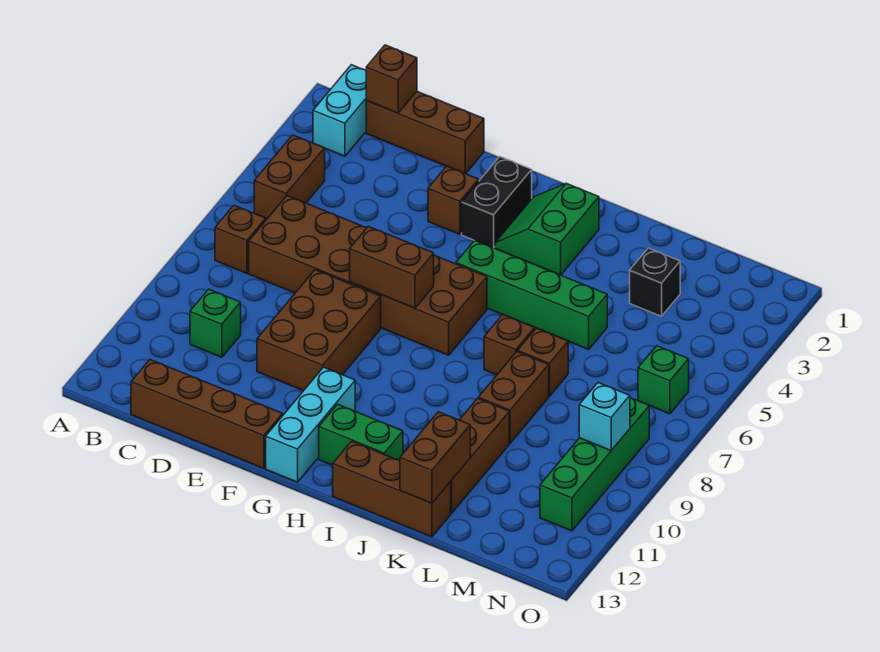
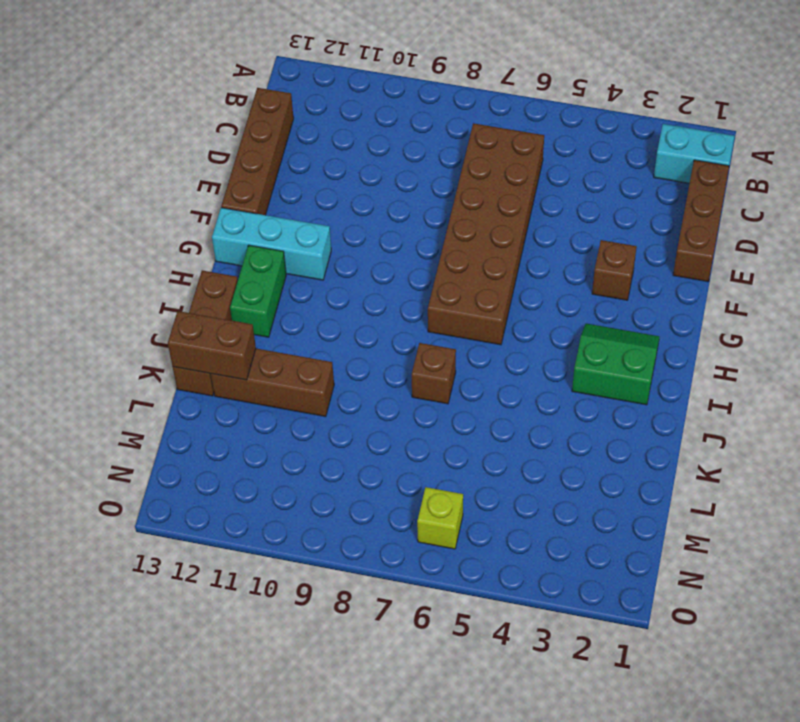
lime 1x1 brick [417,487,463,549] -> green 1x1 brick [638,346,689,414]
none -> brown 1x2 brick [254,135,325,219]
none -> brown 1x1 brick [215,205,266,273]
none -> green 1x1 brick [190,289,241,357]

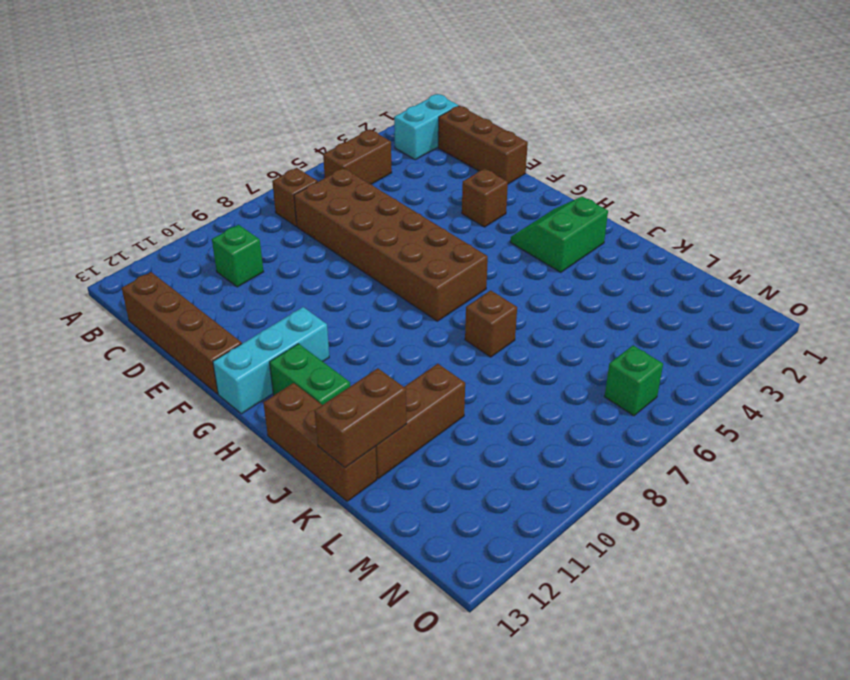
none -> brown 2x3 brick [257,270,381,391]
none -> black 1x2 brick [462,157,532,248]
none -> green 1x4 brick [456,240,607,349]

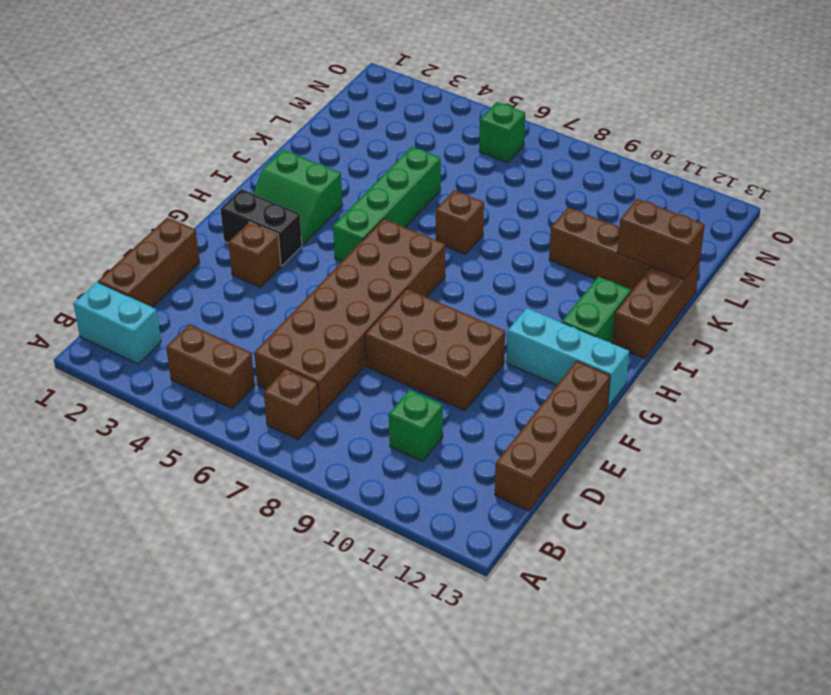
none -> brown 1x1 brick [518,328,568,396]
none -> brown 1x2 brick [478,352,549,443]
none -> black 1x1 brick [630,248,680,316]

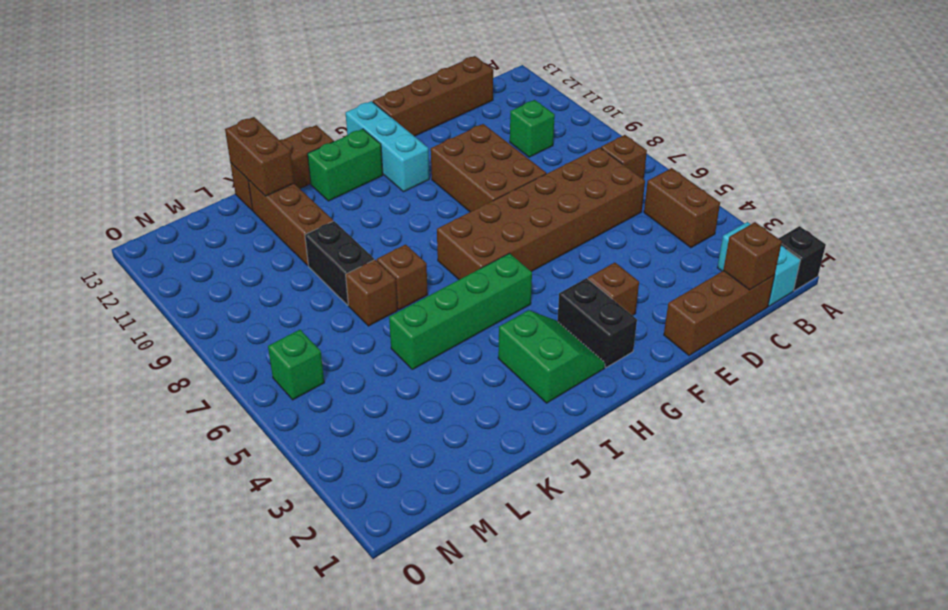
black 1x1 brick [778,226,826,291] -> black 1x1 brick moved to [630,248,680,316]
black 1x2 brick [305,221,374,305] -> brown 1x2 brick [478,352,549,443]
none -> green 1x4 brick [540,397,649,531]
none -> brown 1x2 brick [350,226,434,308]
none -> cyan 1x1 brick [579,383,630,451]

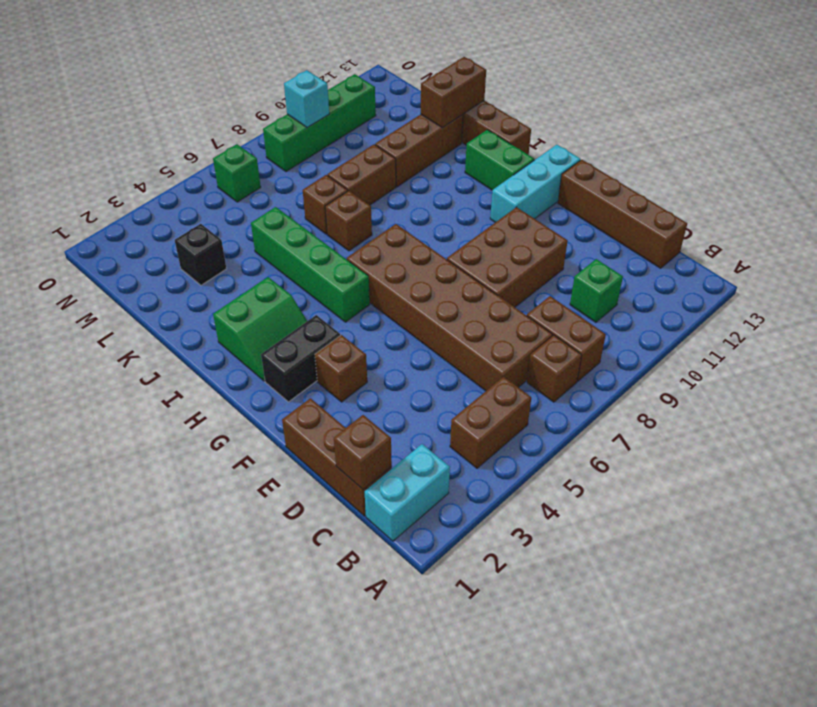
brown 1x2 brick [527,296,606,381] -> brown 1x2 brick moved to [350,226,434,308]

